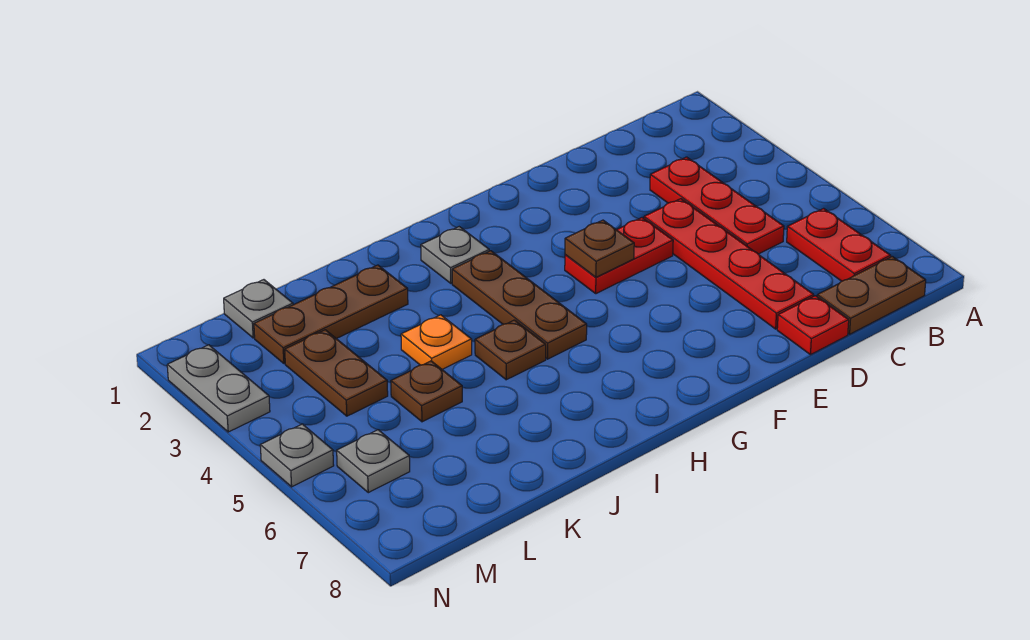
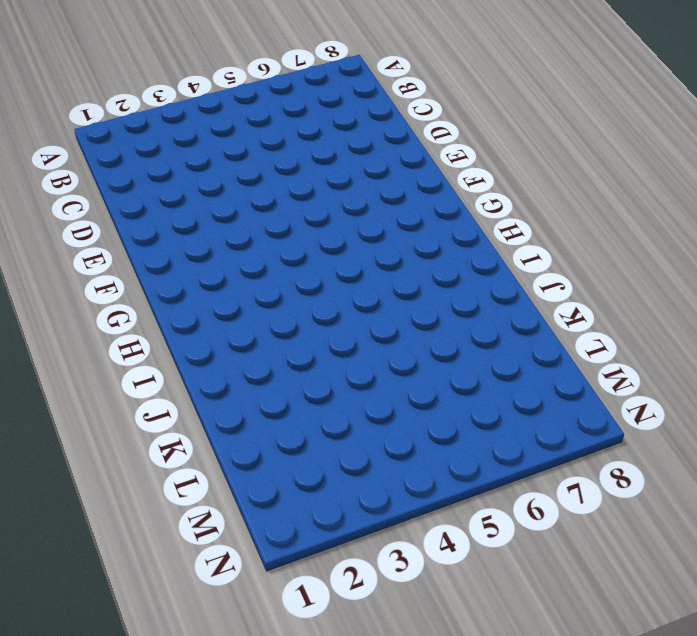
none -> red 1x2 plate [787,208,891,281]
none -> brown 1x2 plate [817,256,926,334]
none -> red 1x3 plate [650,157,784,254]

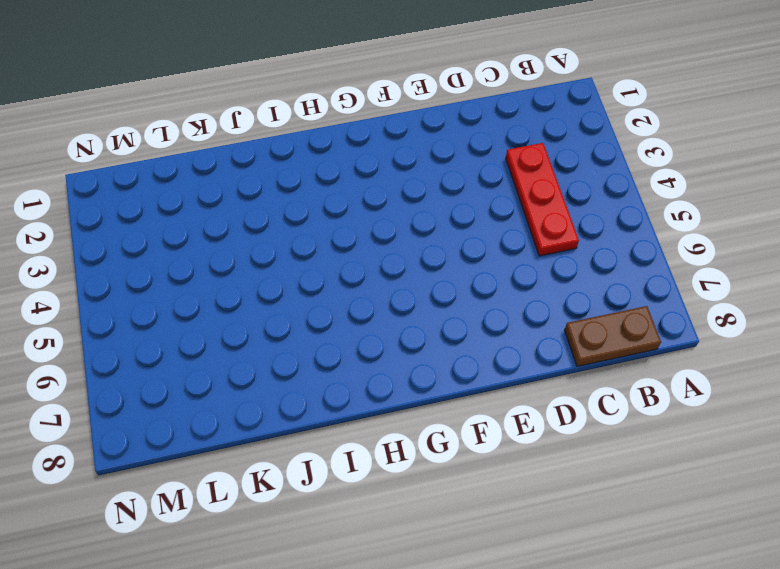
none -> red 1x2 plate [787,208,891,281]
none -> red 1x4 plate [644,199,814,329]
none -> red 1x1 plate [777,296,849,355]

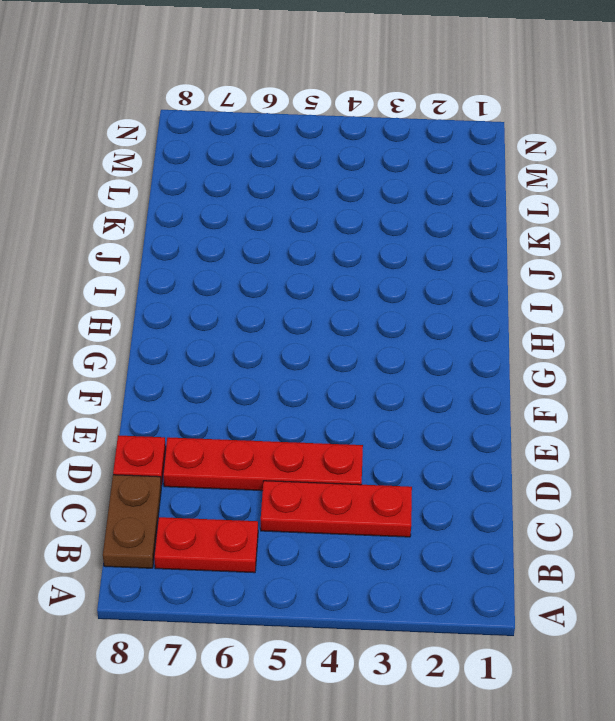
none -> red 1x2 plate [565,218,673,294]
none -> grey 1x1 plate [421,227,489,283]
none -> brown 1x3 plate [452,251,587,359]

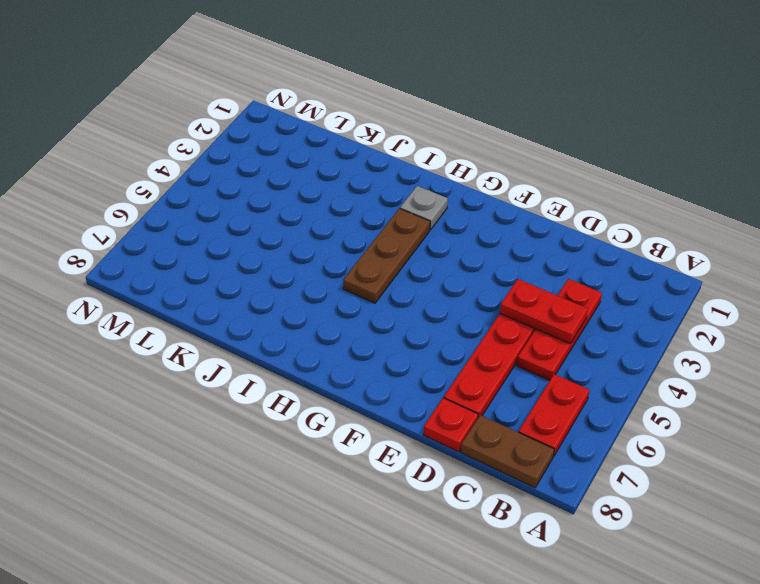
red 1x2 plate [500,279,588,344] -> red 1x2 plate moved to [565,218,673,294]
none -> brown 1x1 plate [475,320,546,380]
none -> brown 1x3 plate [254,265,408,364]
none -> orange 1x1 plate [401,315,472,369]

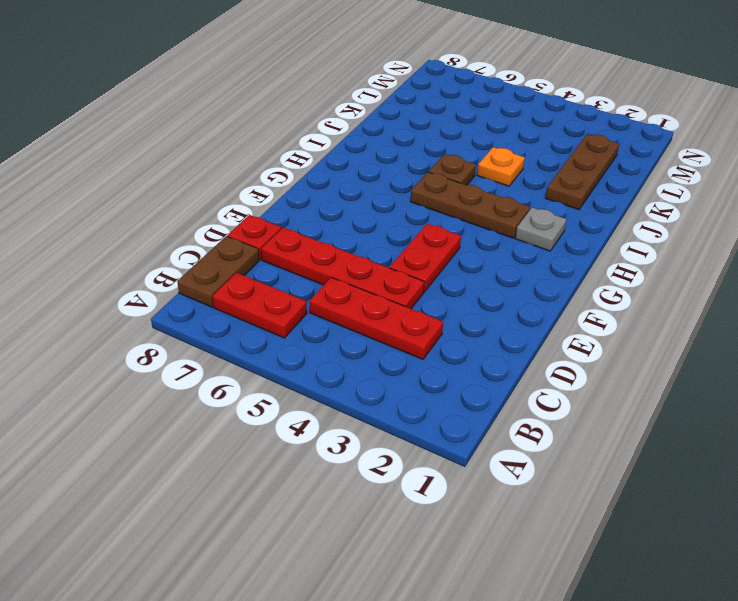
none -> brown 1x1 plate [391,361,462,422]
none -> grey 1x1 plate [224,280,293,338]
none -> brown 1x2 plate [285,330,388,416]

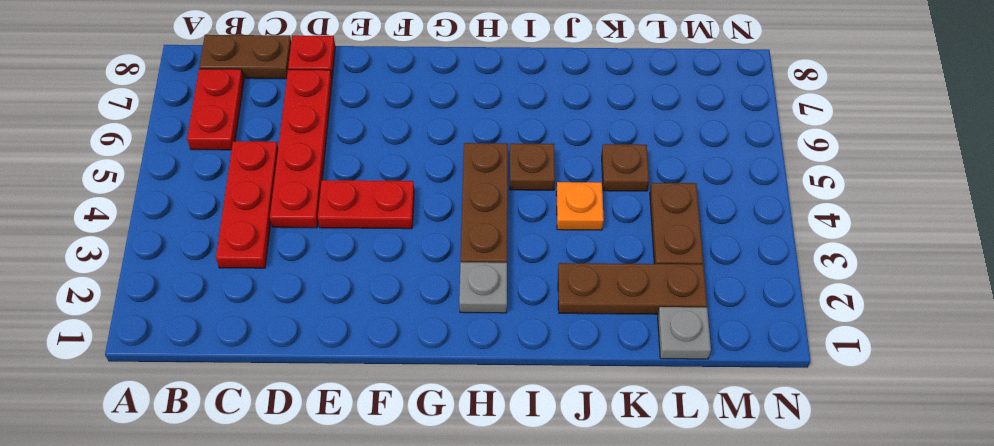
none -> grey 1x1 plate [337,430,410,493]
none -> grey 1x2 plate [167,345,270,432]
none -> grey 1x1 plate [260,424,334,487]

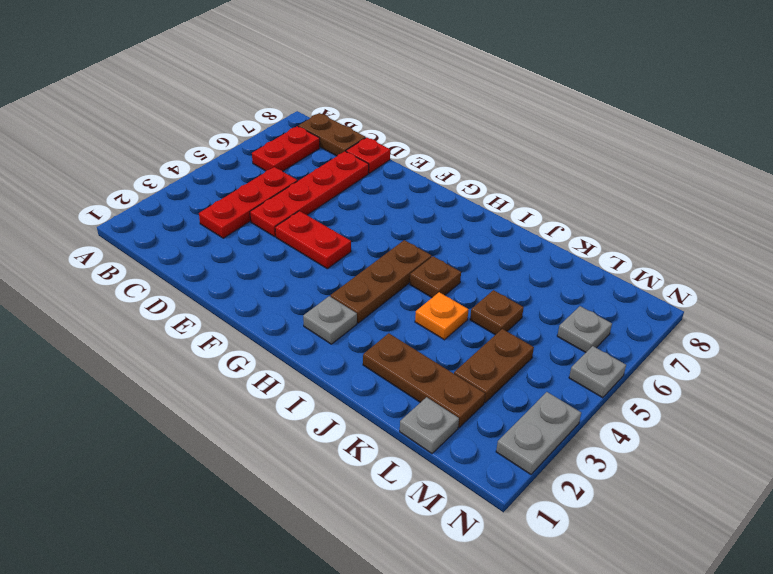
none -> brown 1x1 plate [565,220,634,277]

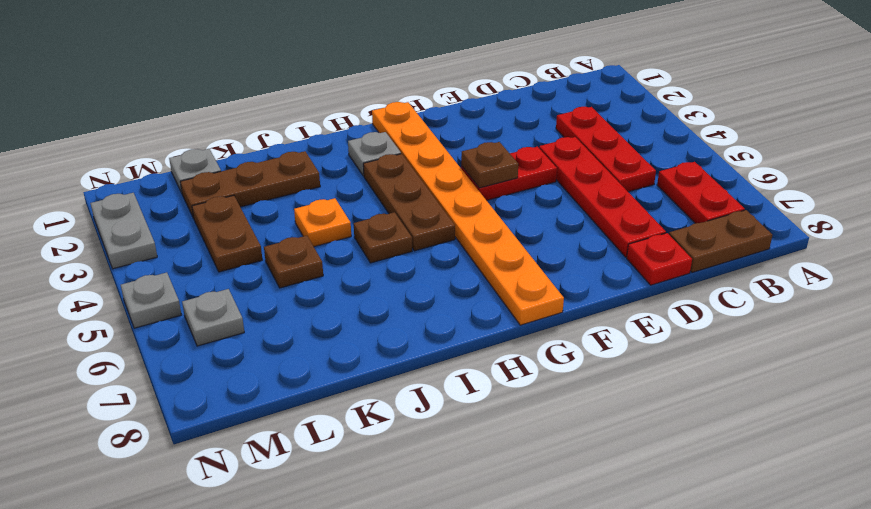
orange 1x8 plate [372,102,564,325] -> none

